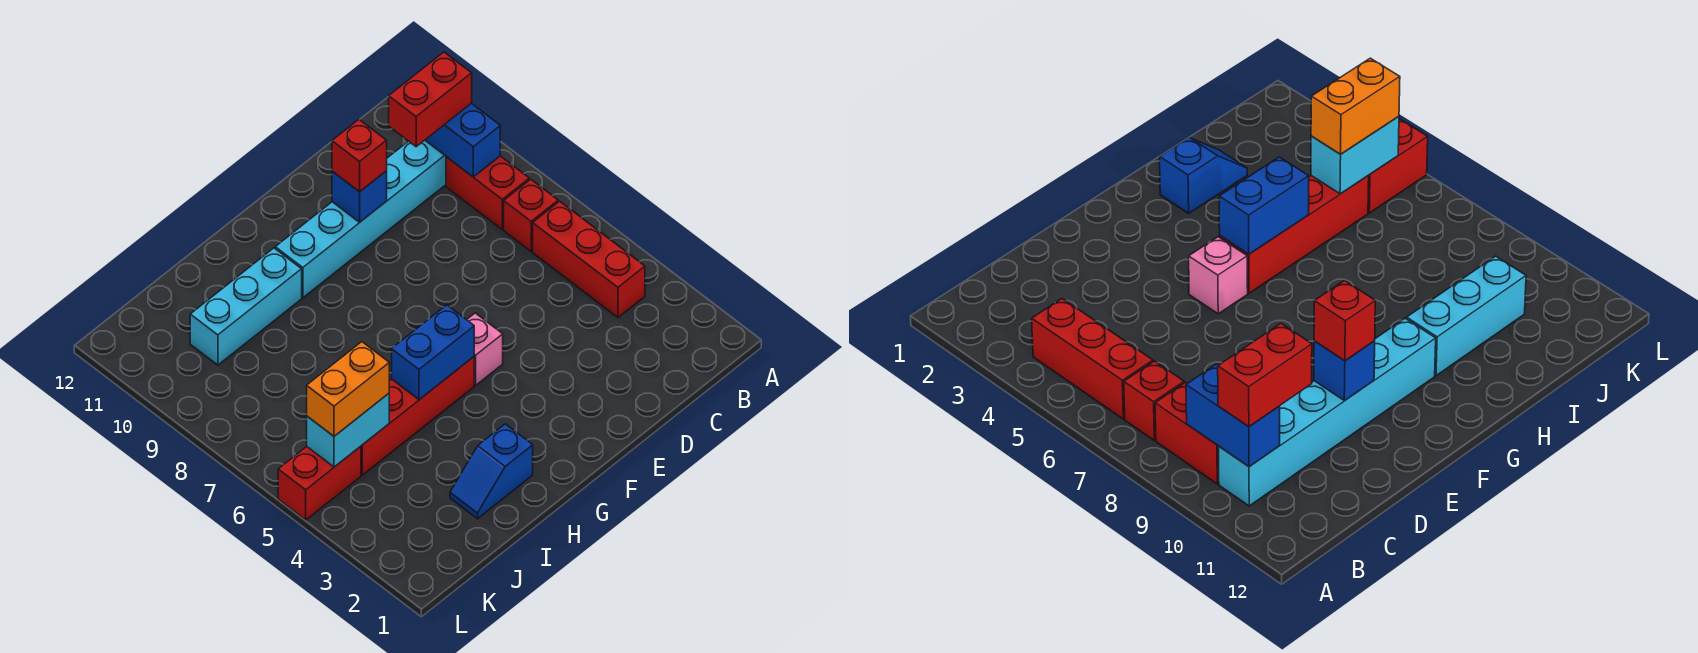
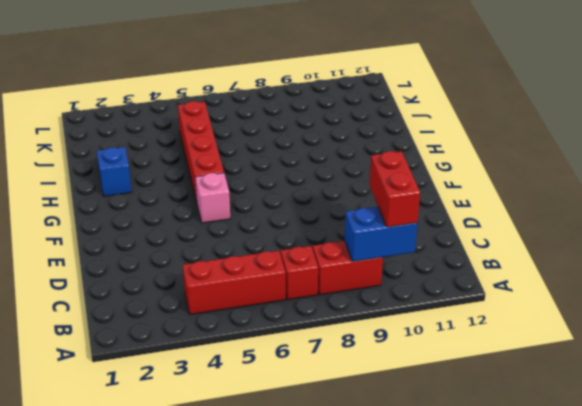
none -> cyan 1x6 brick [275,140,446,298]
none -> cyan 1x3 brick [190,248,302,365]
none -> red 1x2 brick [278,446,361,520]

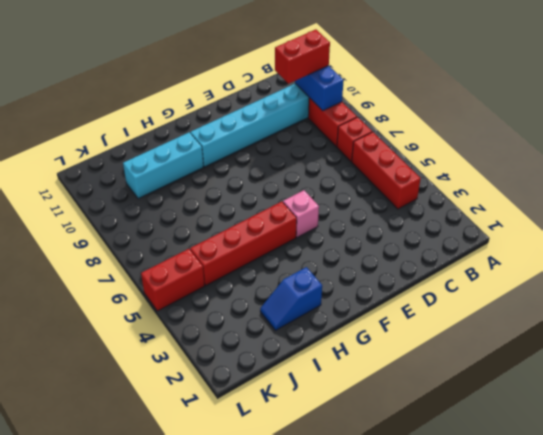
none -> blue 1x1 brick [332,171,387,222]
none -> blue 1x2 brick [392,305,474,400]
none -> cyan 1x2 brick [307,394,389,467]

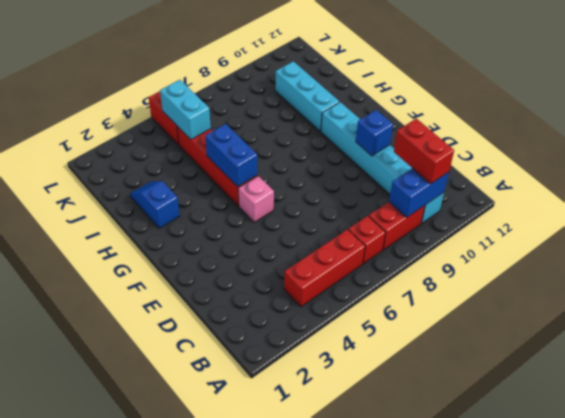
none -> red 1x1 brick [332,120,387,192]
none -> orange 1x2 brick [307,342,389,436]

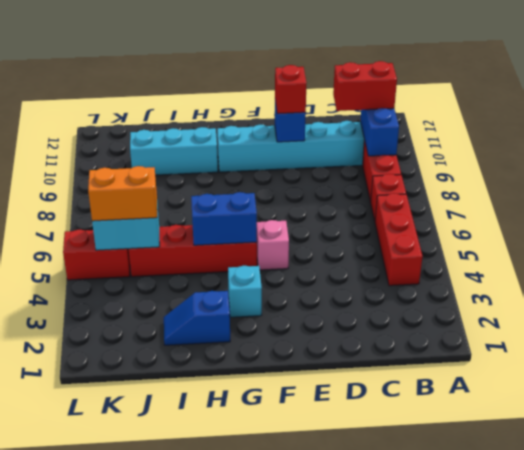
cyan 1x1 brick [228,266,262,317] -> none

